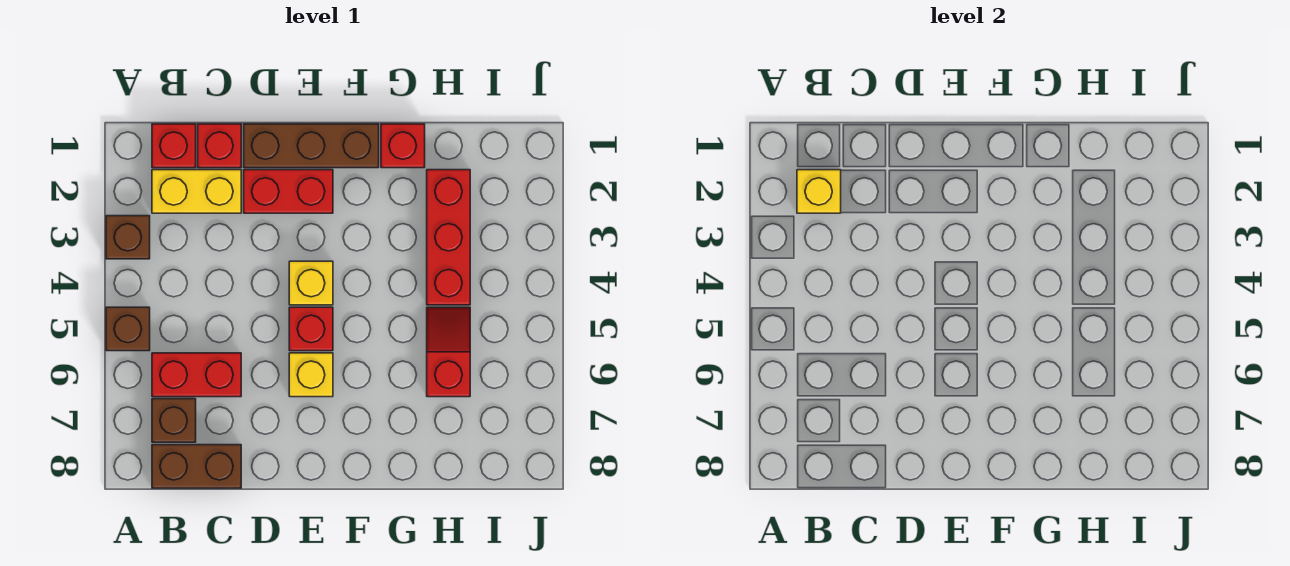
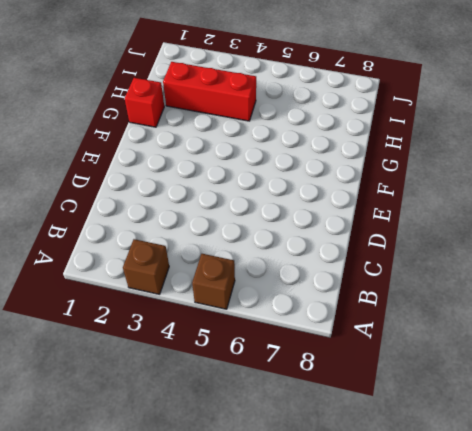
none -> red 1x1 brick [152,124,196,168]
none -> yellow 1x2 brick [152,170,241,213]
none -> red 1x2 brick [152,353,241,397]

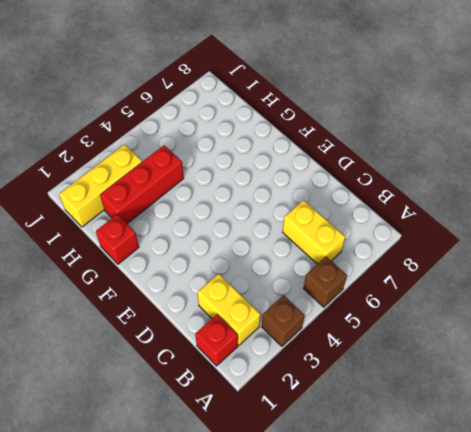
yellow 1x2 brick [283,200,345,264] -> red 1x2 brick [152,353,241,397]
yellow 1x3 brick [59,144,142,227] -> none
none -> brown 1x1 brick [152,399,196,442]
none -> brown 1x2 brick [152,445,241,488]
none -> red 1x1 brick [198,124,241,168]

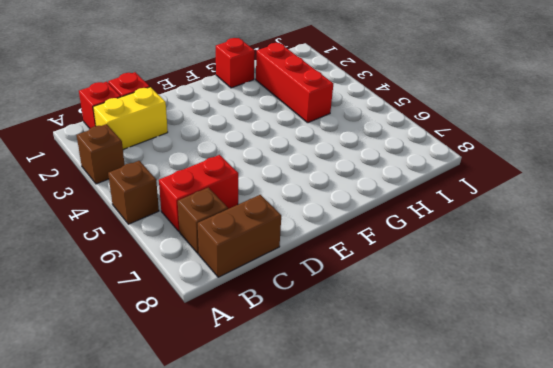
none -> brown 1x3 brick [244,124,379,168]
none -> red 1x2 brick [244,170,333,213]
none -> yellow 1x1 brick [289,261,333,305]

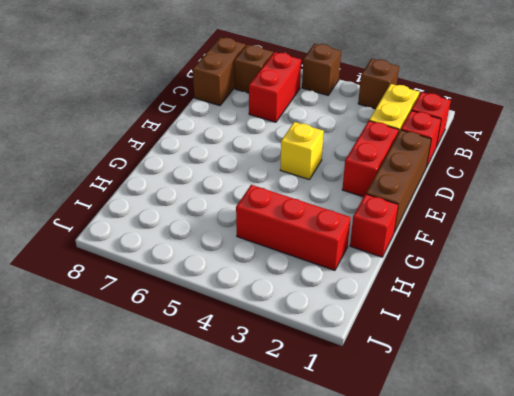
none -> red 1x1 brick [289,307,333,351]
none -> yellow 1x1 brick [289,353,333,397]
none -> red 1x2 slope [427,307,470,397]

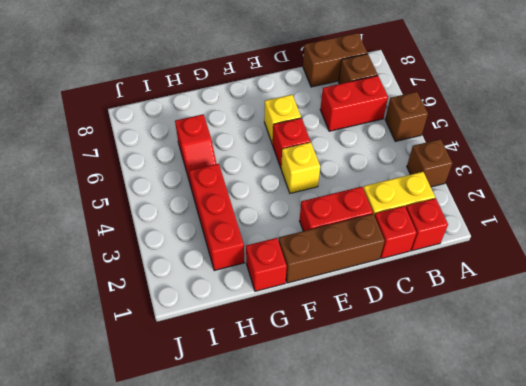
none -> yellow 1x1 brick [797,170,841,213]

